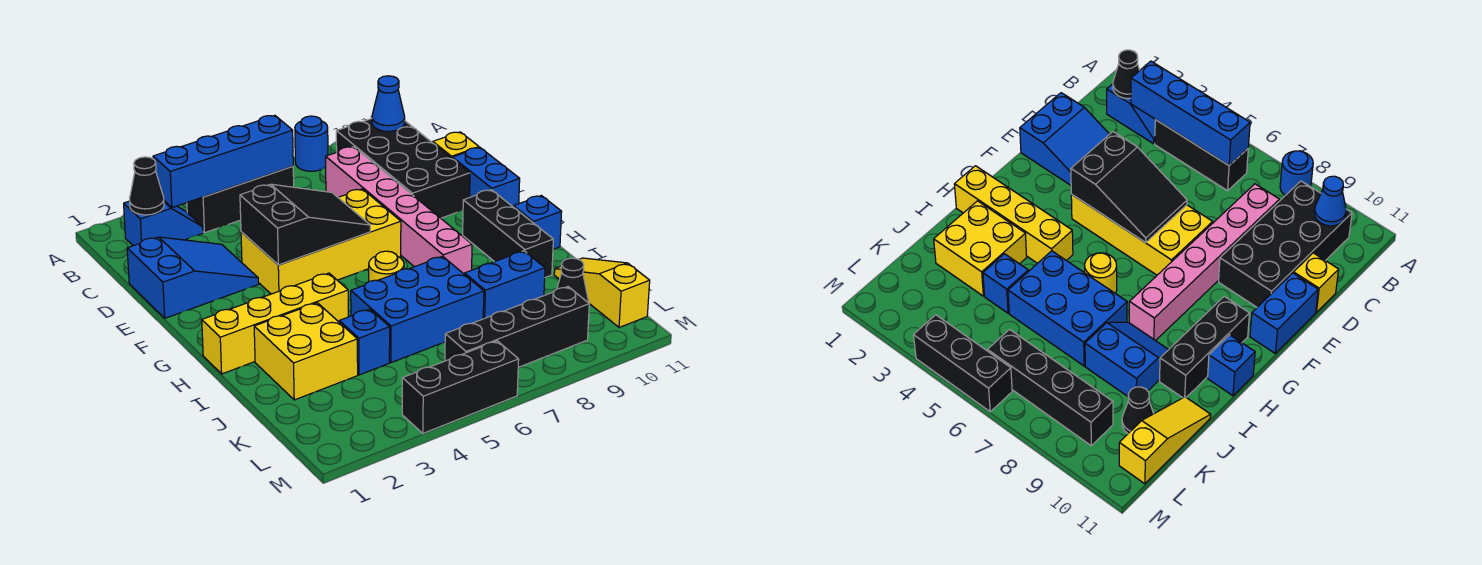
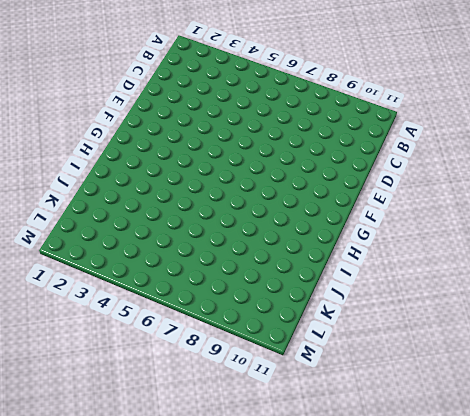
none -> blue 1x1 round brick [295,116,328,171]
none -> blue 1x2 slope [124,201,203,246]
none -> black 1x3 brick [187,166,294,233]

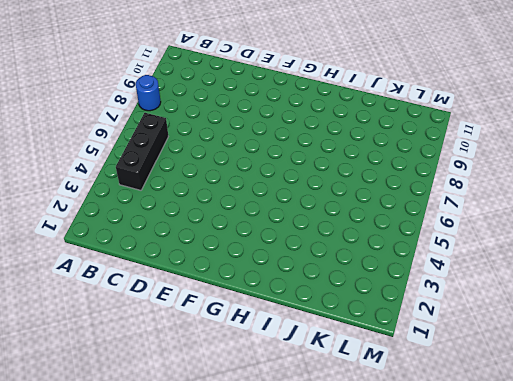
none -> blue 1x2 slope [124,201,203,246]
none -> black 2x4 brick [336,119,470,218]
none -> pink 1x6 brick [326,147,472,274]

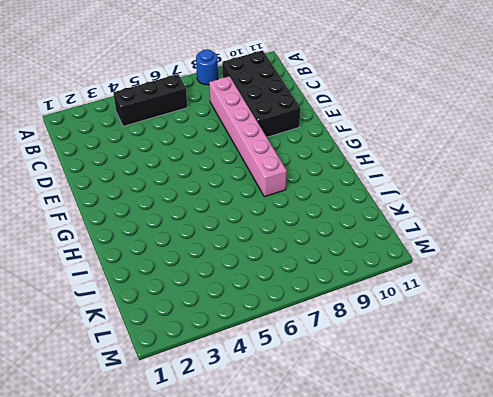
none -> blue 1x2 slope [124,201,203,246]
none -> blue 2x3 slope [127,237,258,318]
none -> yellow 1x1 brick [433,132,479,158]

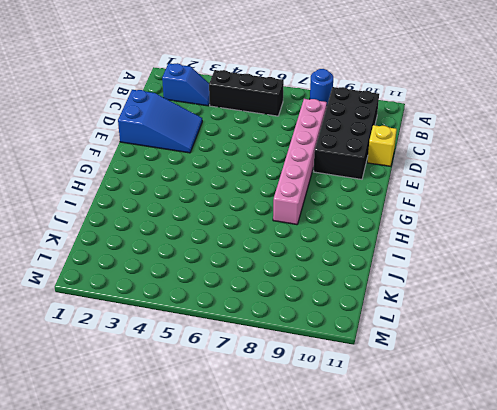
none -> yellow 2x4 brick [241,189,401,294]
none -> blue 1x2 brick [452,148,520,206]
none -> black 1x3 brick [463,190,553,278]

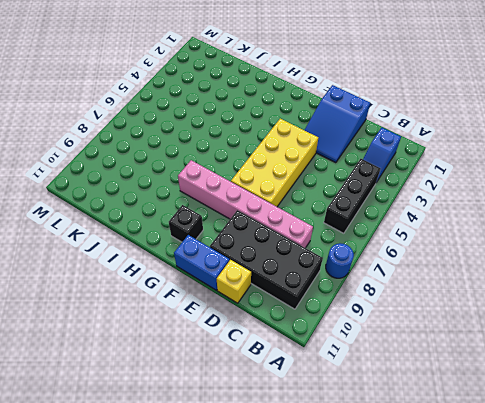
black 1x1 brick [169,205,203,242] -> black 1x3 brick [463,190,553,278]
none -> yellow 1x4 brick [202,273,348,374]
none -> yellow 1x1 round brick [369,251,404,281]
none -> blue 1x1 brick [513,196,562,249]

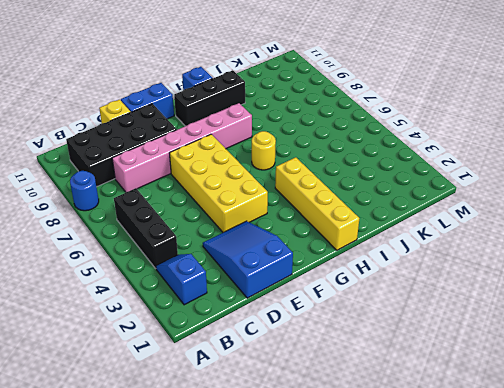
none -> yellow 2x2 brick [254,303,358,400]
none -> blue 2x3 brick [351,256,484,363]
none -> blue 2x2 slope [464,251,545,319]

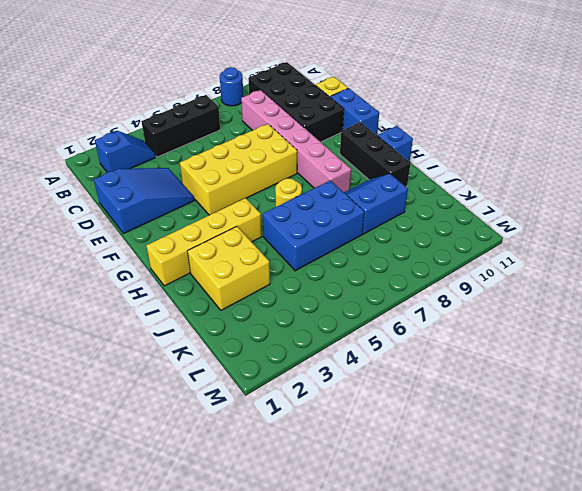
none -> blue 1x1 brick [339,309,390,375]
none -> yellow 1x3 slope [554,258,650,328]
none -> black 1x1 cone [557,258,589,303]

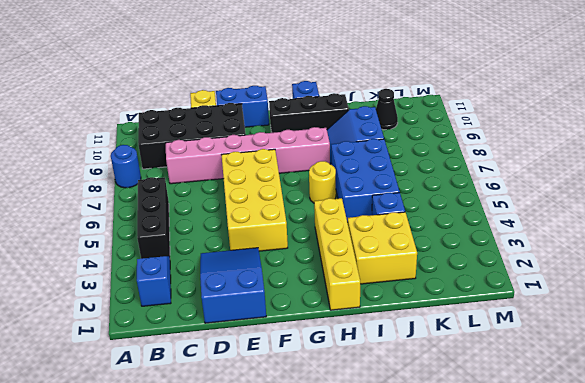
none -> yellow 1x3 slope [554,258,650,328]
none -> black 1x4 brick [445,287,589,367]
none -> black 1x3 brick [402,341,519,433]

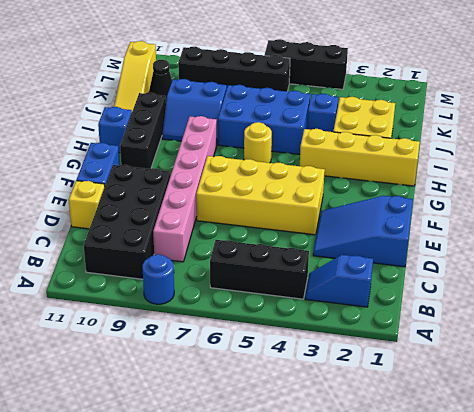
none -> black 1x1 cone [130,157,164,215]
none -> blue 1x4 brick [153,115,293,208]
none -> blue 1x1 cone [372,76,405,132]

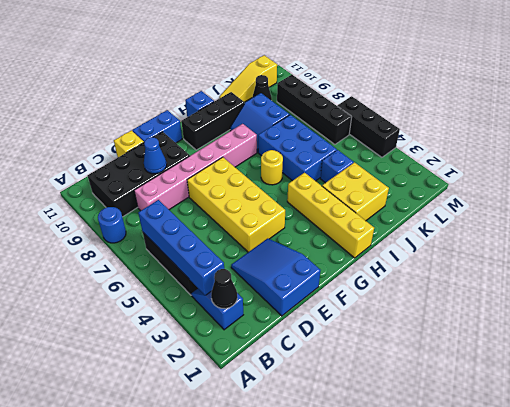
blue 1x1 cone [144,137,167,174] -> blue 1x1 cone moved to [372,76,405,132]
none -> black 2x3 slope [240,184,370,265]

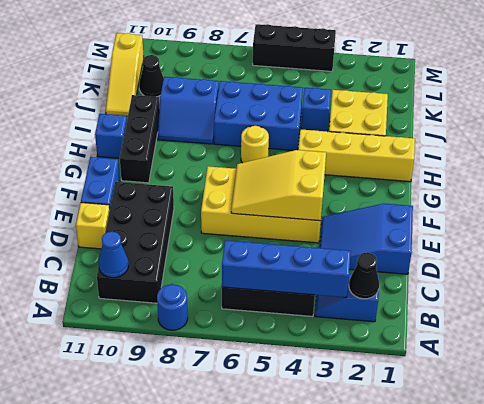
yellow 2x3 slope [231,150,326,221] -> black 2x3 slope [240,184,370,265]
none -> pink 1x6 brick [326,147,472,274]
none -> black 1x4 brick [445,287,589,367]

